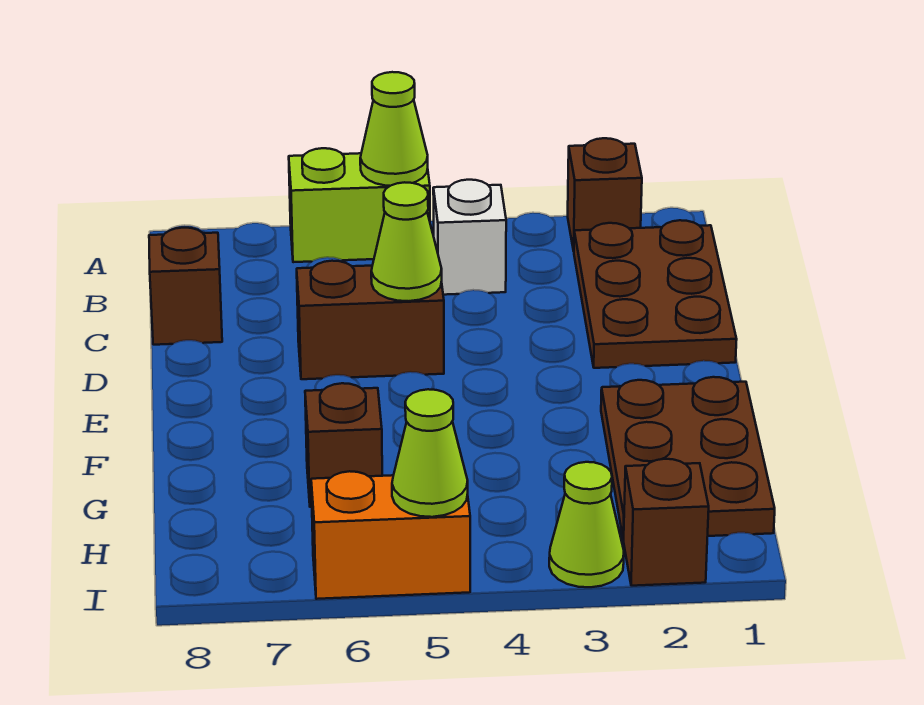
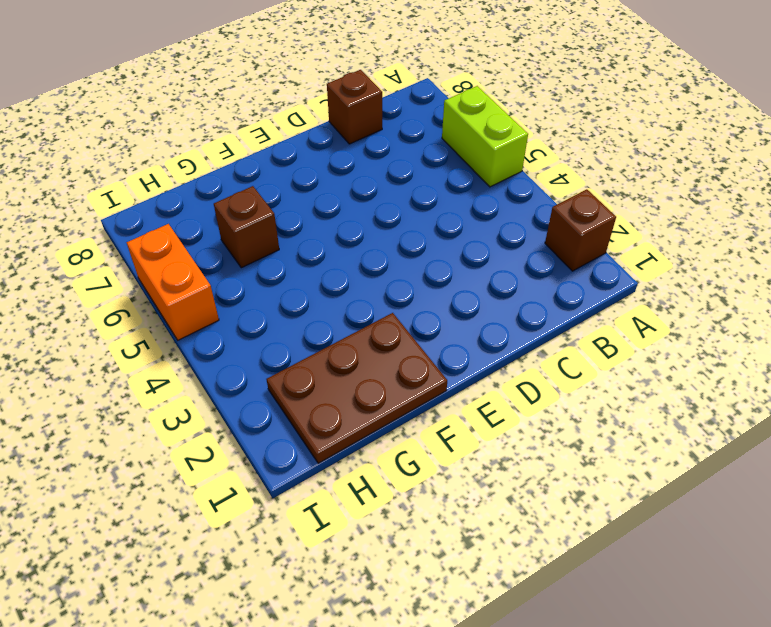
none -> brown 2x3 plate [574,220,737,368]
none -> white 1x1 brick [433,180,506,295]
none -> brown 1x2 brick [297,261,444,379]

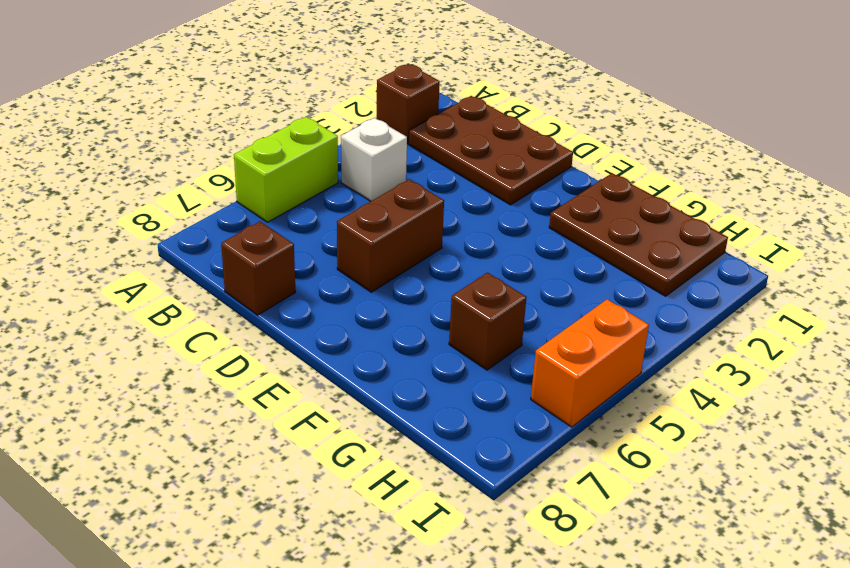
none -> brown 1x1 brick [623,459,709,586]
none -> lime 1x1 cone [549,462,624,587]
none -> lime 1x1 cone [360,72,428,186]

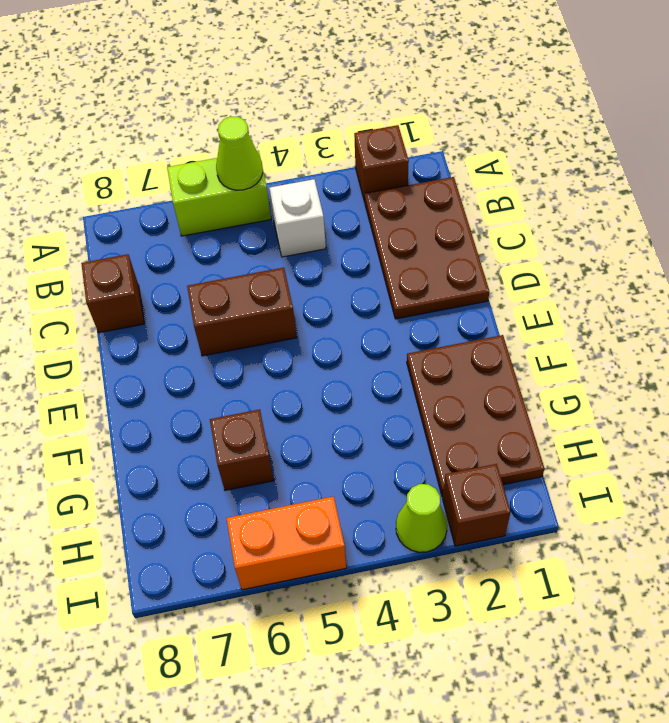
none -> lime 1x1 cone [371,182,442,301]
none -> lime 1x1 cone [392,389,468,517]

